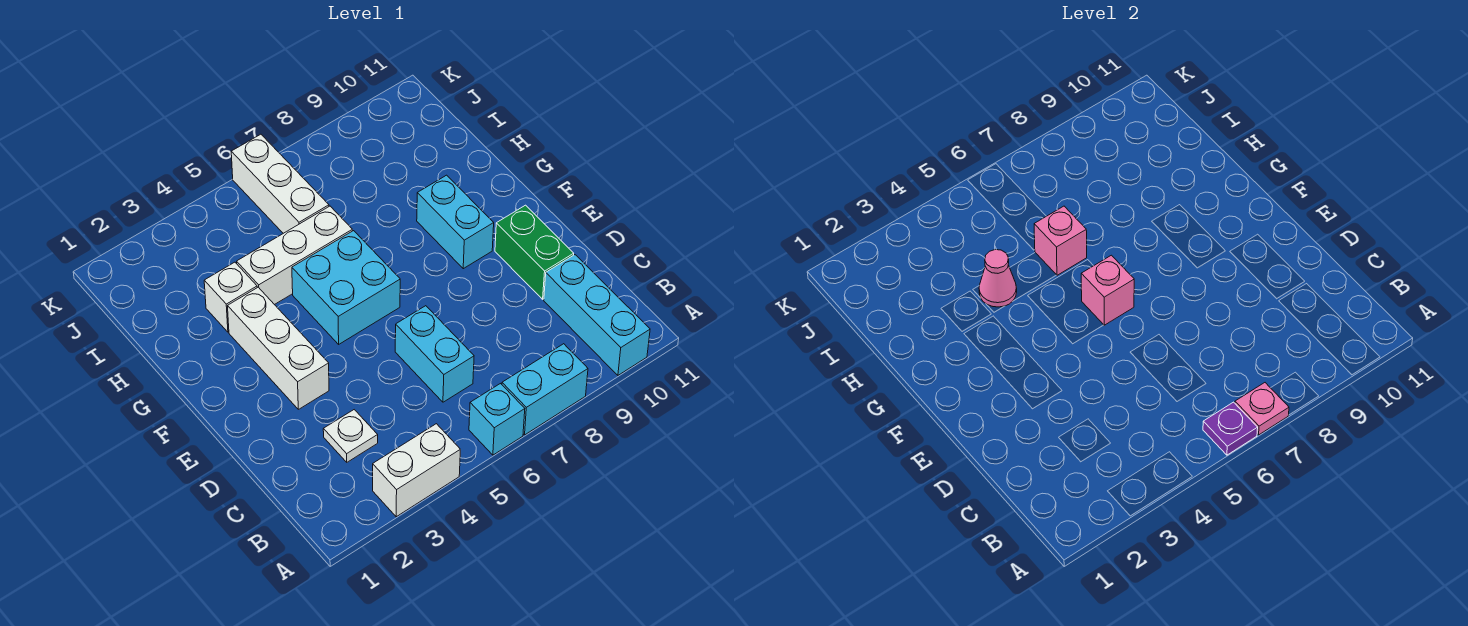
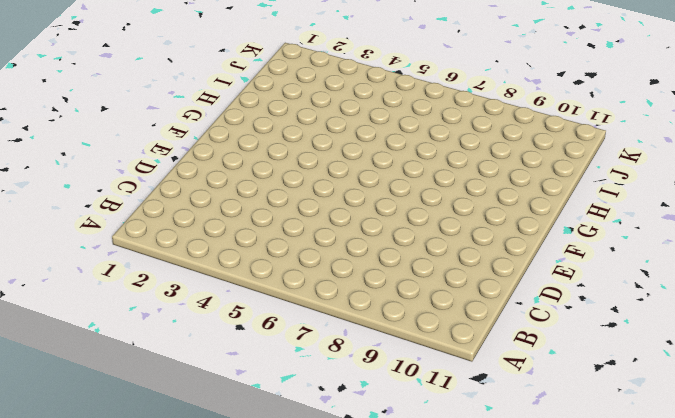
none -> white 1x2 brick [373,424,460,517]
none -> cyan 1x1 brick [469,384,525,455]
none -> cyan 1x2 brick [502,344,588,435]

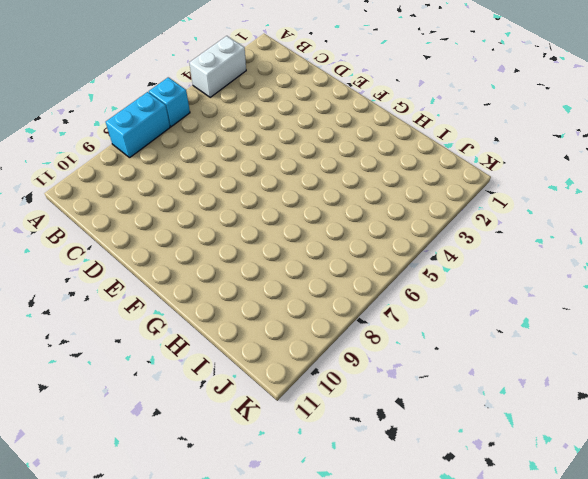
none -> cyan 1x3 brick [544,255,650,375]
none -> white 1x1 plate [323,410,378,462]
none -> cyan 1x2 brick [395,306,474,402]

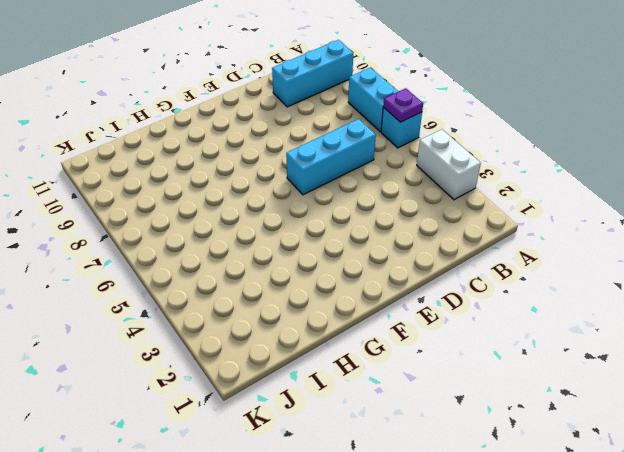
cyan 1x3 brick [286,119,376,195] -> cyan 1x2 brick [395,306,474,402]
none -> white 1x1 plate [323,410,378,462]
none -> green 1x2 brick [495,205,574,299]
none -> white 1x3 brick [228,287,329,409]

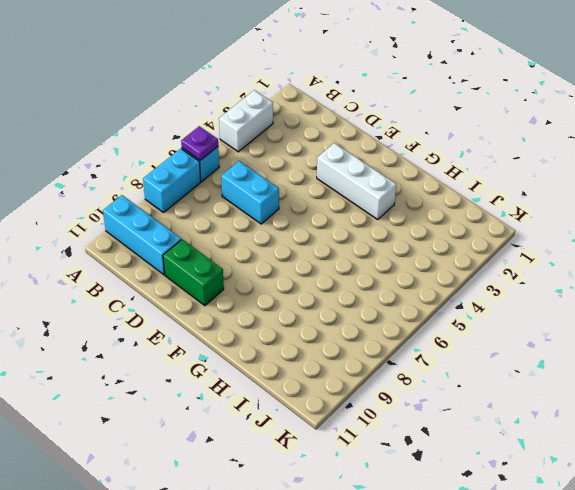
none -> white 1x1 plate [323,410,378,462]
none -> cyan 2x2 brick [292,231,400,344]
none -> cyan 1x2 brick [417,175,494,269]

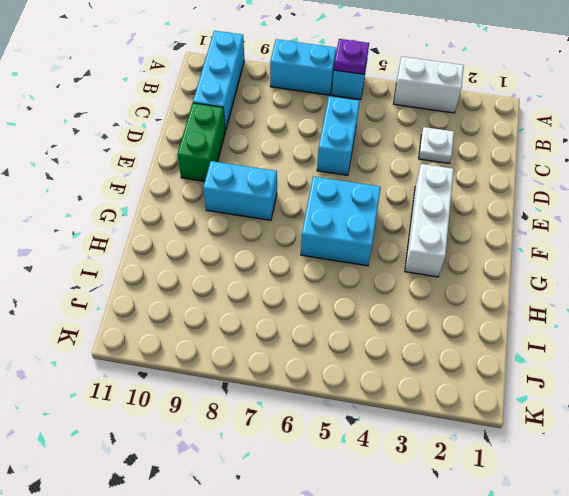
cyan 1x2 brick [203,161,277,220] -> cyan 1x2 brick turned to [417,175,494,269]
none -> white 1x1 brick [204,262,257,332]
none -> white 1x3 brick [237,206,352,305]
none -> white 1x3 brick [231,134,329,233]

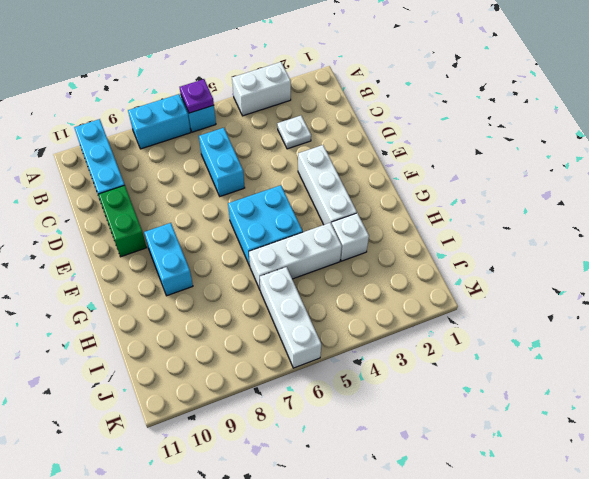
none -> pink 1x1 plate [1235,383,1289,435]
none -> pink 1x1 brick [1081,255,1134,325]
none -> pink 1x1 cone [979,250,1017,307]

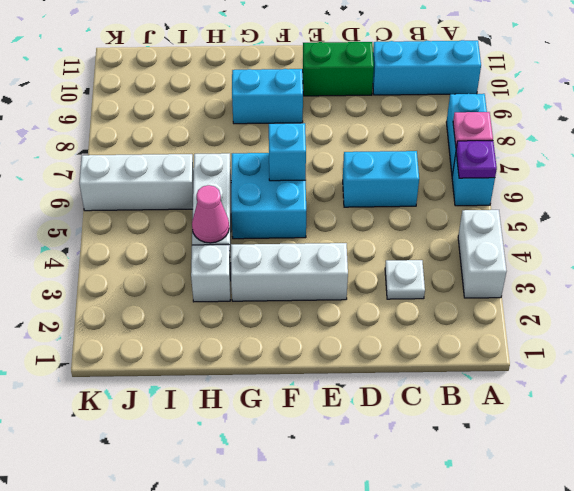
cyan 1x1 brick [269,123,306,181] -> pink 1x1 brick [1081,255,1134,325]
none -> pink 1x1 brick [1034,206,1087,275]

